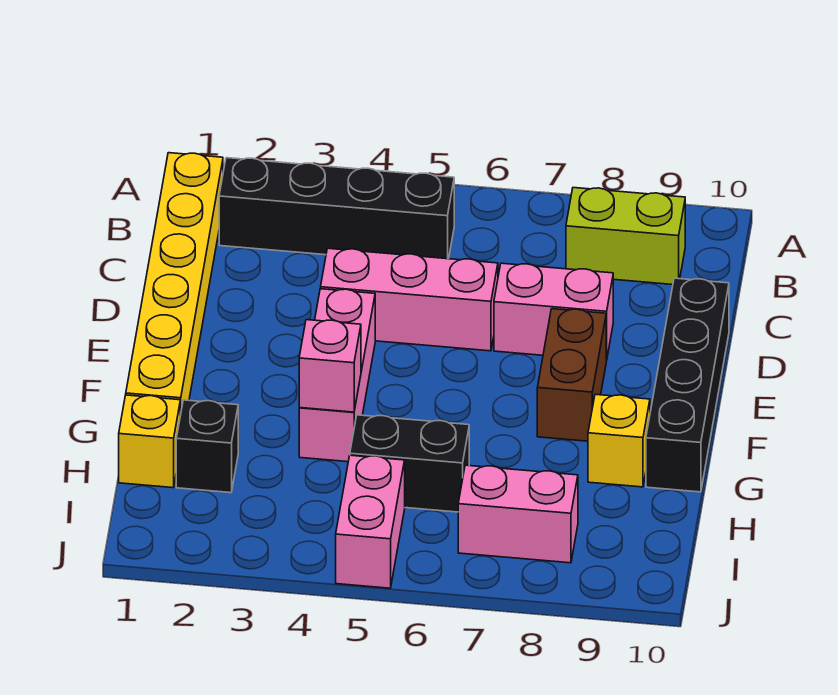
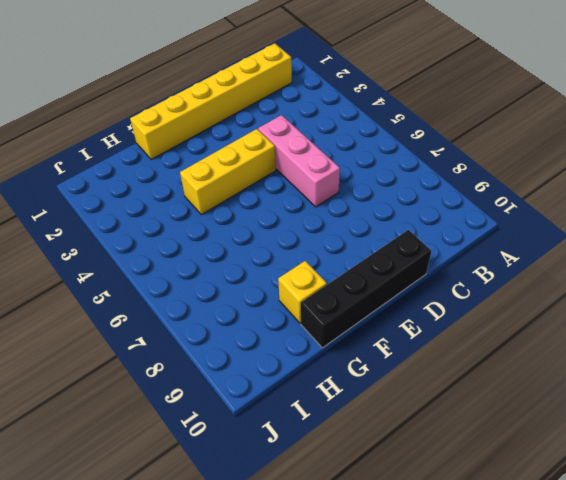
yellow 1x3 brick [180,129,276,215] -> pink 1x3 brick [299,289,375,462]
none -> black 1x4 brick [219,158,454,259]
none -> lime 1x2 brick [566,188,685,285]
none -> pink 1x2 brick [494,263,613,361]

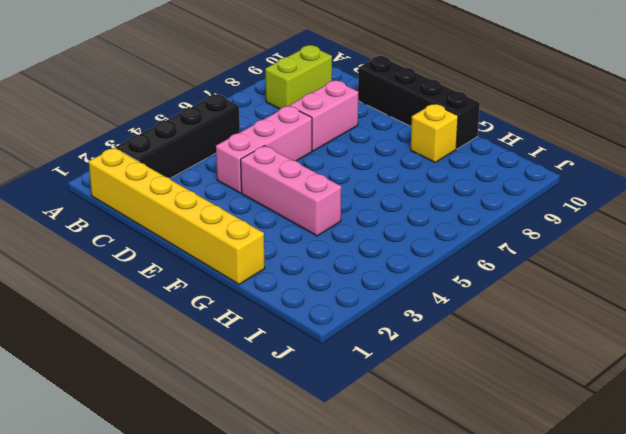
none -> brown 1x2 brick [537,309,606,441]
none -> yellow 1x1 brick [119,395,180,488]
none -> black 1x1 brick [176,400,238,493]

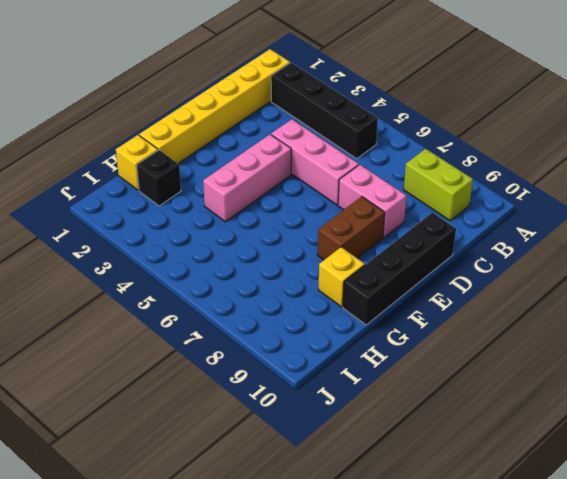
none -> black 1x2 brick [350,415,469,512]
none -> pink 1x2 brick [336,455,405,588]
none -> pink 1x2 brick [458,465,578,563]

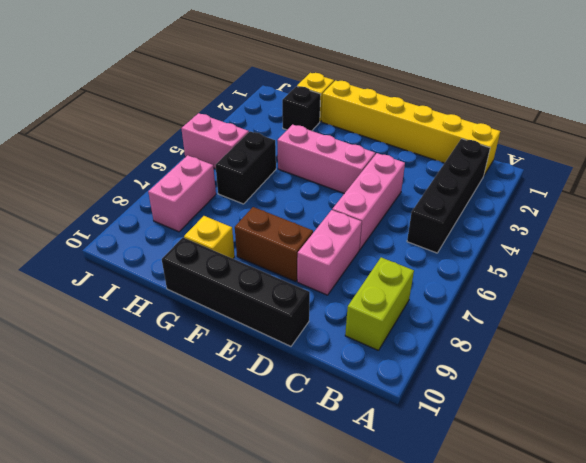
none -> pink 1x1 brick [299,320,361,412]

